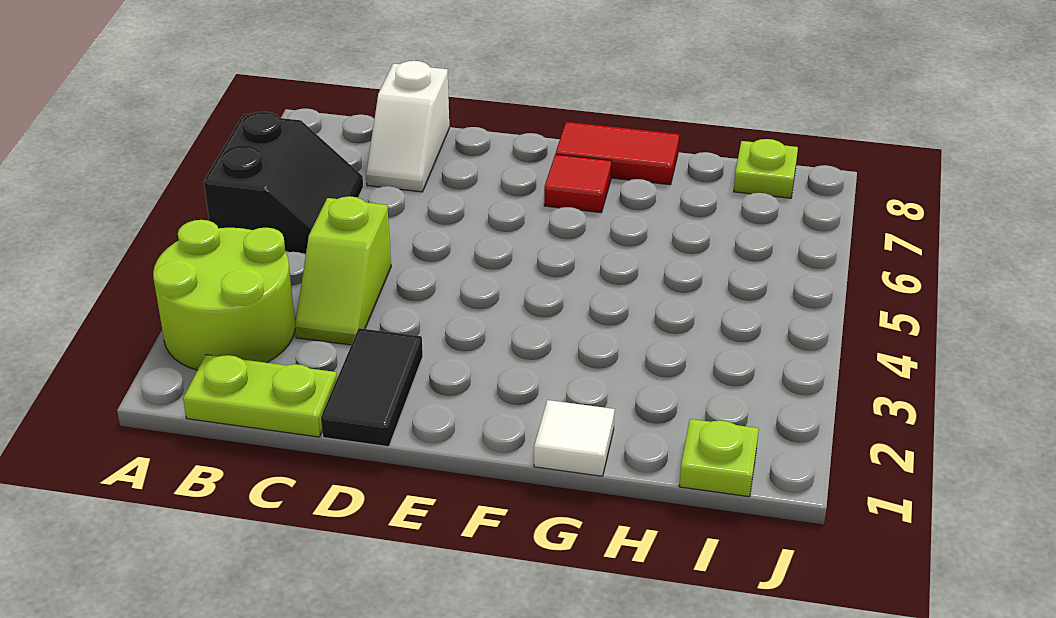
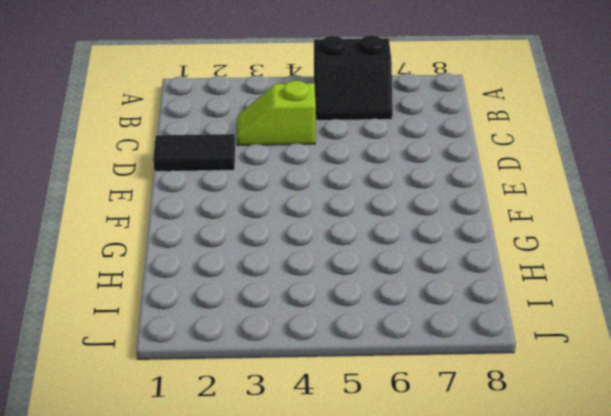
none -> lime 2x2 round brick [153,220,295,370]
none -> lime 1x2 plate [183,355,337,437]

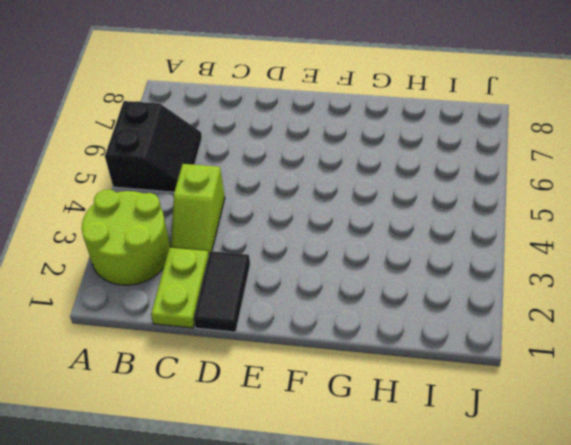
lime 1x2 plate [151,248,209,328] -> lime 1x2 plate turned to [183,355,337,437]
none -> white 1x2 slope [366,61,449,192]
none -> red 1x1 tile [544,154,612,213]

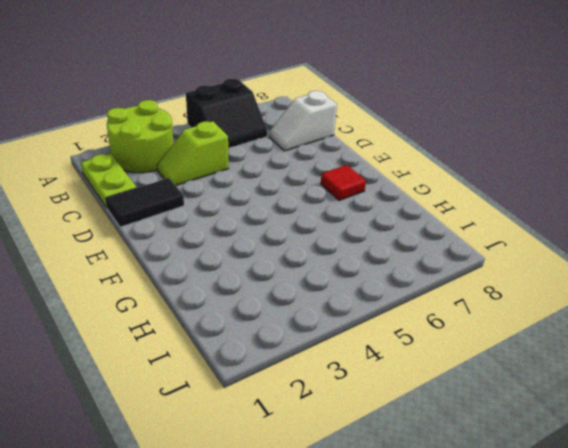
none -> red 1x2 tile [556,122,679,185]
none -> white 1x1 tile [534,400,615,476]

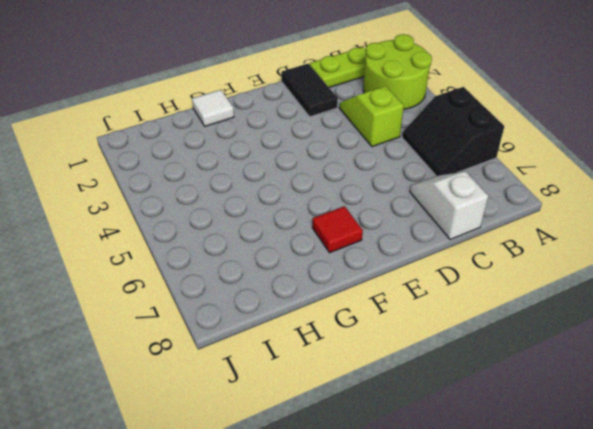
none -> red 1x2 tile [556,122,679,185]
none -> lime 1x1 plate [679,419,759,497]

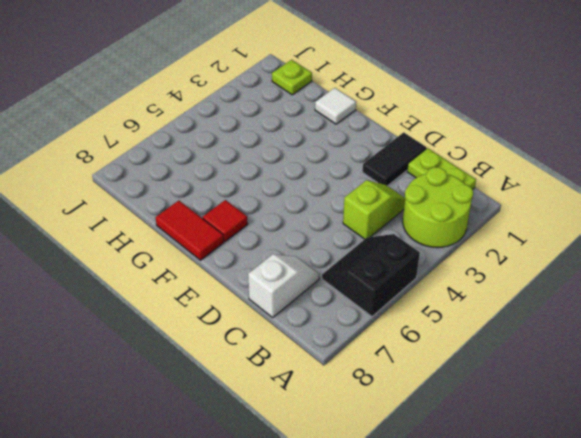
none -> lime 1x1 plate [734,139,798,198]

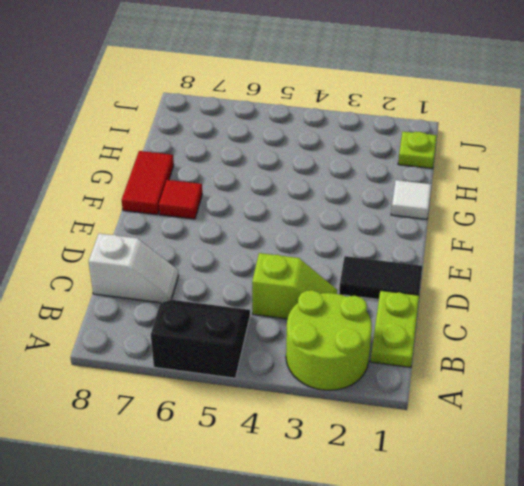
none -> lime 1x1 plate [734,139,798,198]

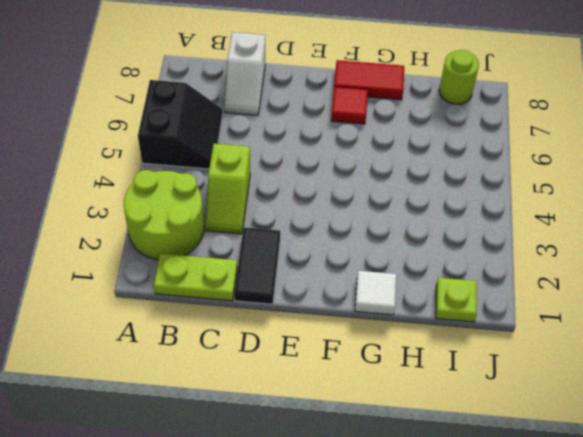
lime 1x1 round brick [439,50,479,104] -> lime 1x1 plate [734,139,798,198]

